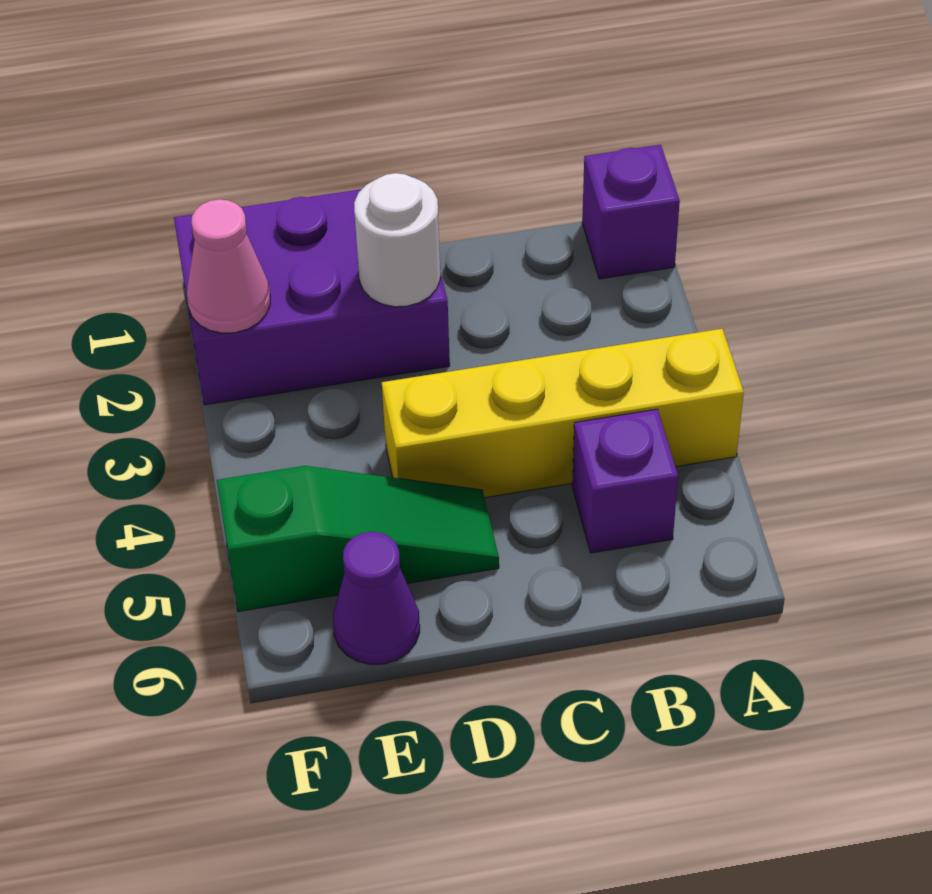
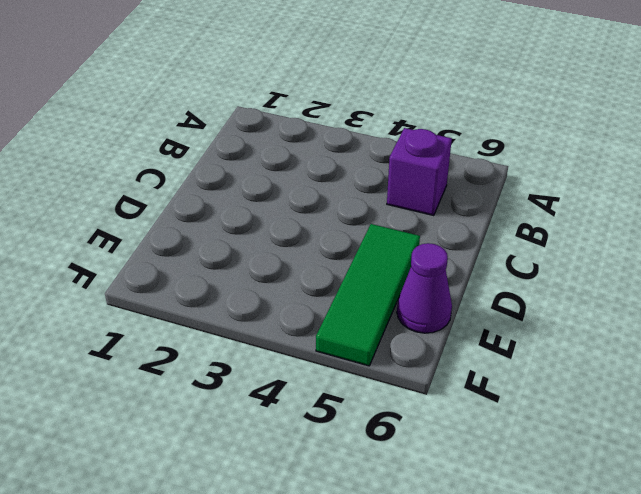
green 1x3 tile [316,224,420,366] -> green 1x3 slope [217,466,499,612]
none -> purple 1x1 brick [582,145,680,279]
none -> yellow 1x4 brick [382,329,744,498]

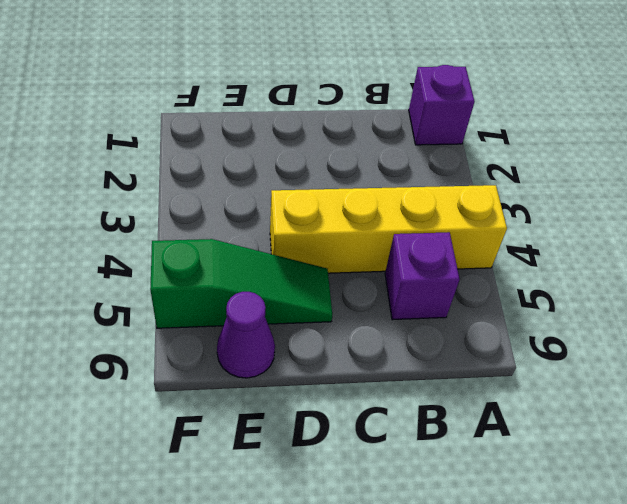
none -> purple 2x3 brick [174,189,450,405]
none -> white 1x1 round brick [354,173,440,307]

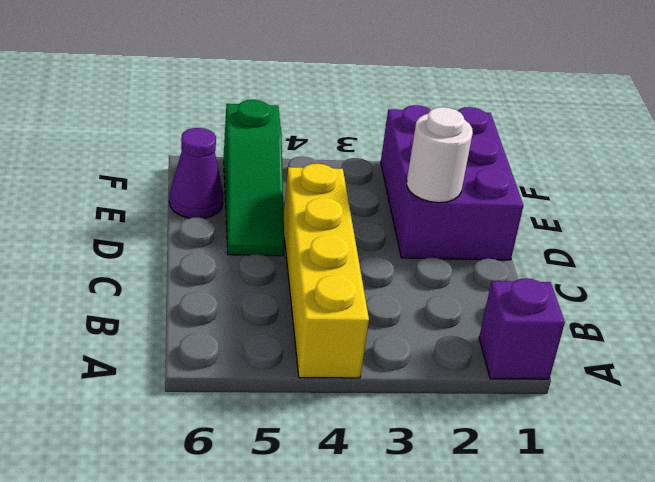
none -> purple 1x1 brick [572,409,678,553]
none -> pink 1x1 cone [187,199,270,333]

